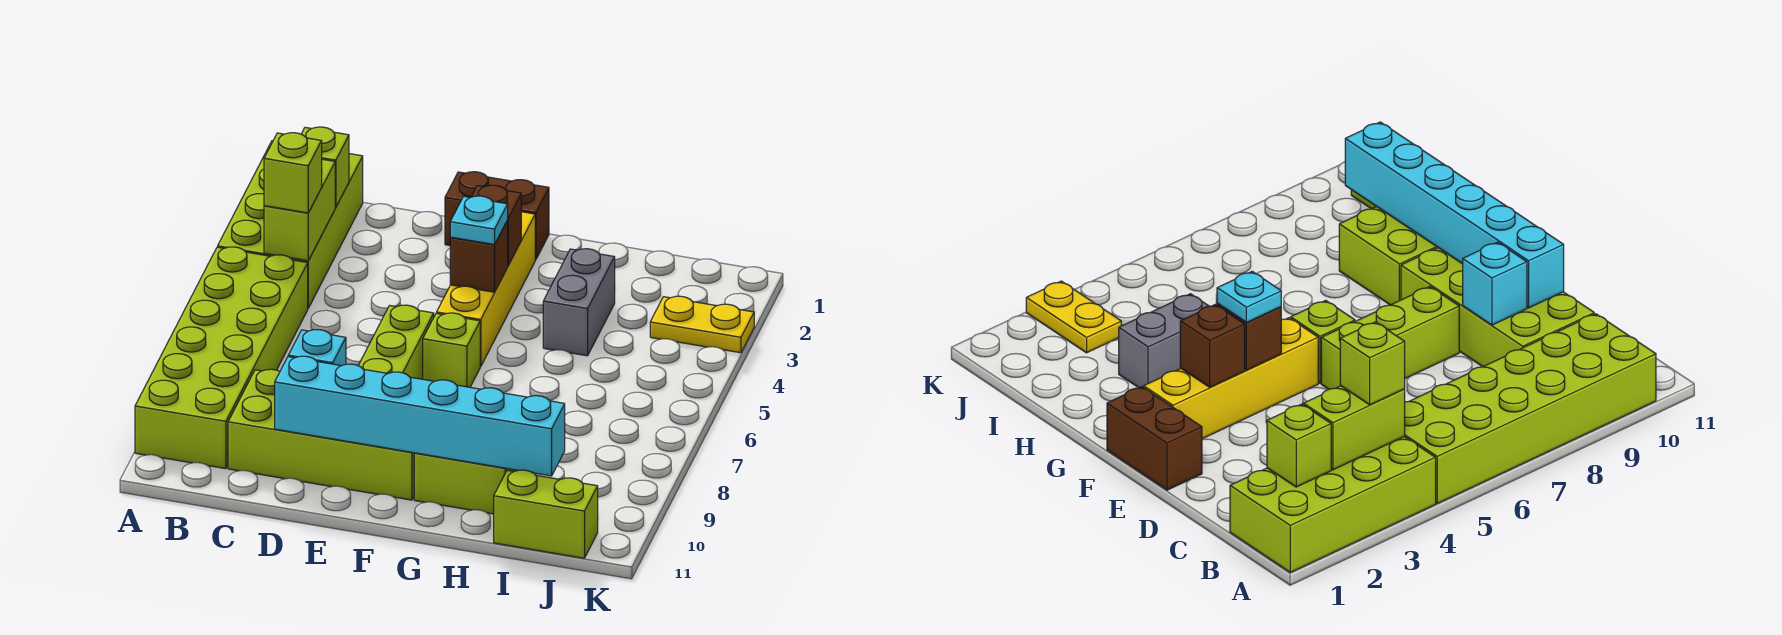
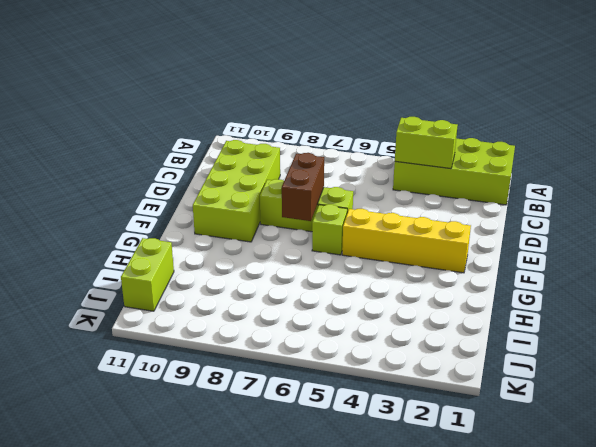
brown 1x2 brick [282,153,324,221] -> brown 1x2 brick moved to [445,172,549,260]
none -> lime 2x6 brick [135,247,308,469]
none -> lime 2x2 brick [414,453,518,514]
none -> grey 1x2 brick [543,249,615,356]

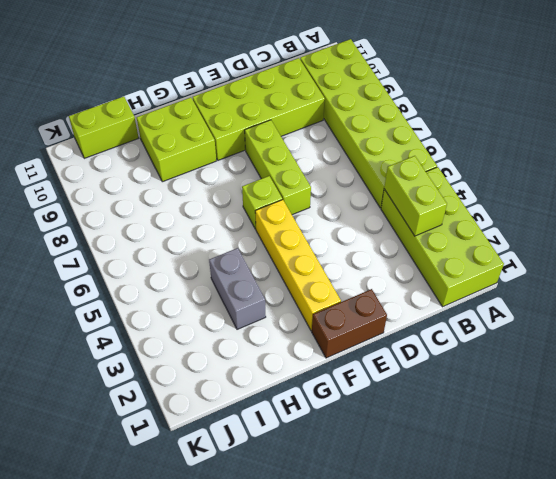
none -> yellow 1x2 plate [650,296,754,353]
none -> lime 1x1 brick [302,127,349,207]
none -> cyan 1x1 brick [288,330,346,366]

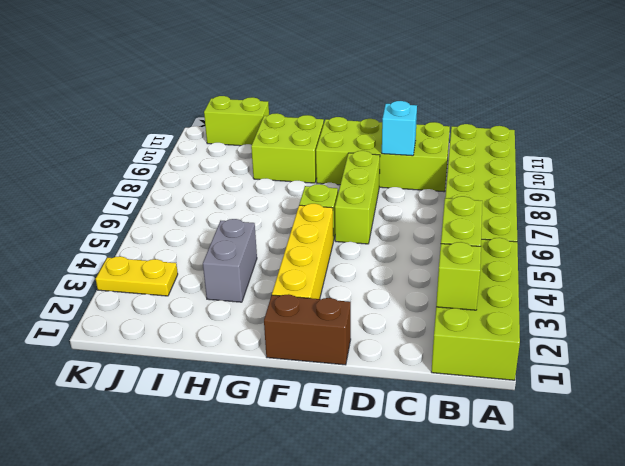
none -> cyan 1x6 brick [275,356,565,476]
none -> brown 1x1 brick [471,185,521,265]
none -> brown 1x1 brick [450,220,508,292]

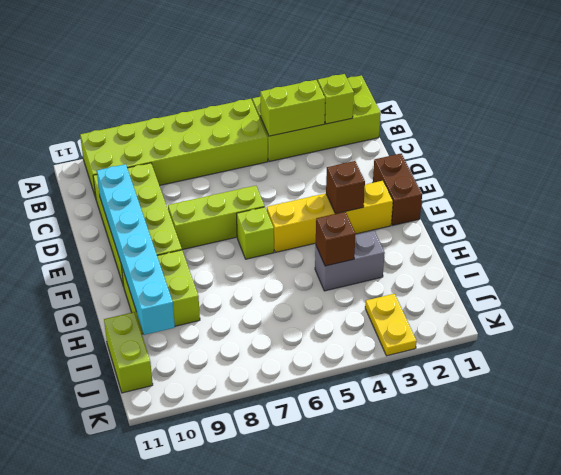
brown 1x1 brick [316,212,356,266] -> brown 1x1 brick moved to [450,220,508,292]
none -> cyan 1x1 brick [288,330,346,366]
none -> lime 1x1 brick [264,133,322,213]
none -> cyan 1x1 plate [450,196,508,245]

